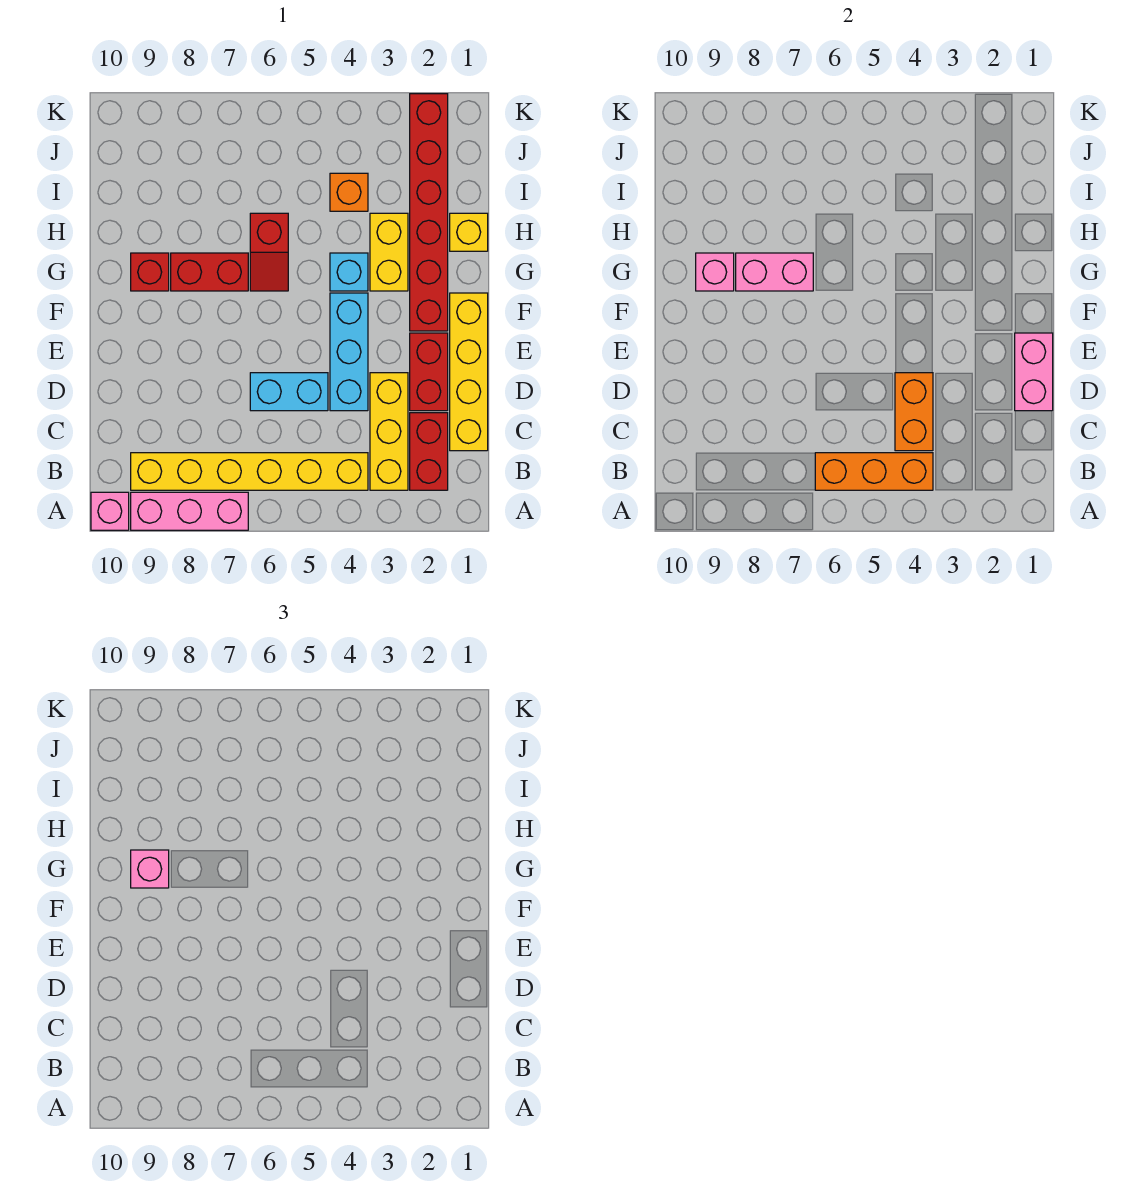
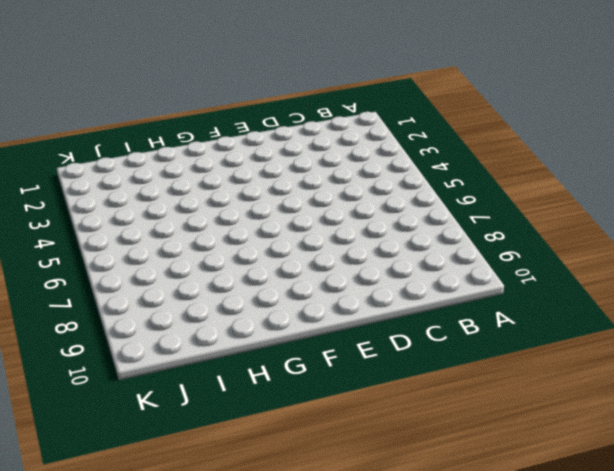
none -> pink 1x3 brick [131,492,248,530]
none -> pink 1x1 brick [91,492,129,530]
none -> red 1x2 brick [410,413,448,490]

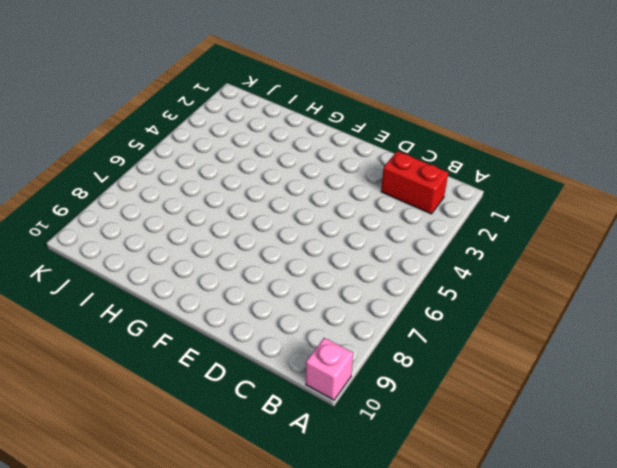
none -> pink 1x3 brick [131,492,248,530]
none -> yellow 1x3 brick [370,373,408,490]
none -> yellow 1x6 brick [131,453,368,490]

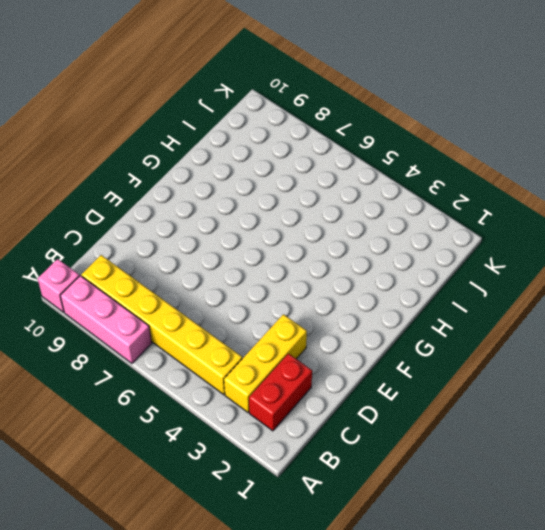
none -> yellow 1x4 brick [450,293,488,451]
none -> red 1x2 brick [410,333,448,411]
none -> cyan 1x3 brick [330,293,368,411]

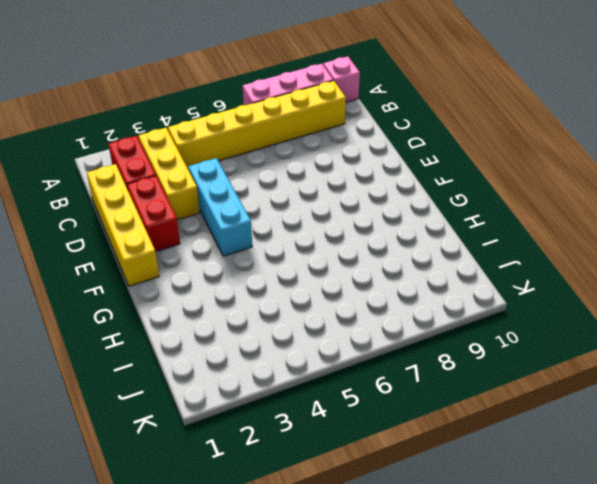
none -> cyan 1x2 brick [250,373,328,411]
none -> red 1x6 brick [410,94,448,331]
none -> yellow 1x2 brick [370,213,408,291]

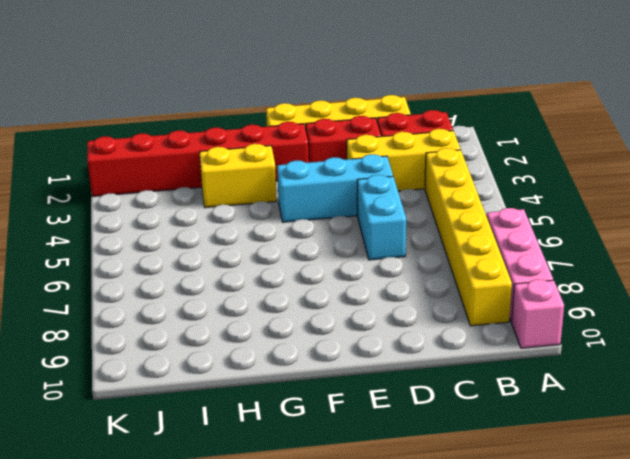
none -> cyan 1x1 brick [330,253,368,291]
none -> red 1x2 slope [250,213,288,291]
none -> red 1x2 brick [171,253,248,291]

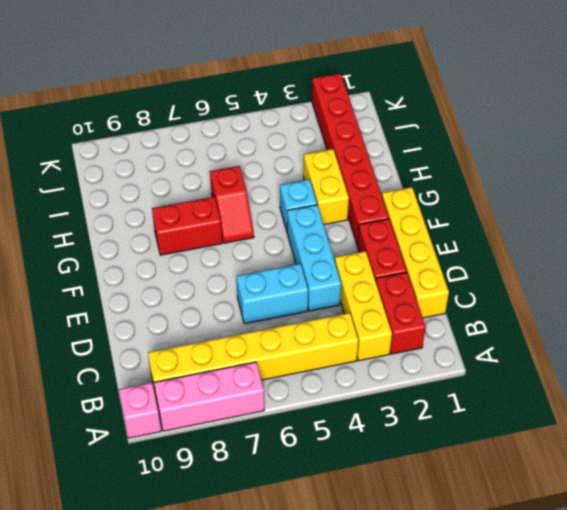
none -> red 1x1 brick [131,253,169,291]
none -> yellow 1x1 brick [450,213,488,251]
none -> orange 1x1 brick [330,173,368,211]

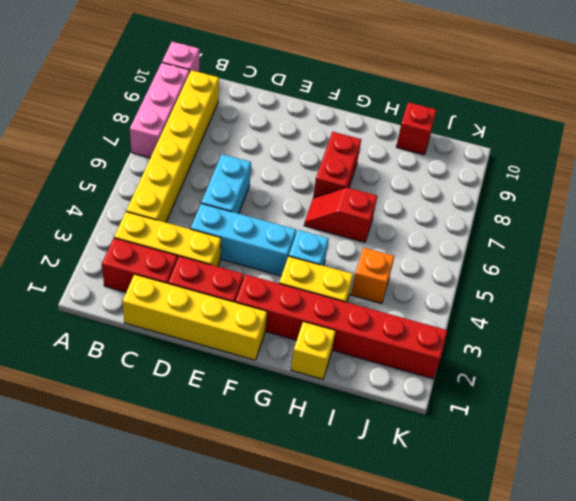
red 1x1 brick [396,102,436,155] -> red 1x1 brick moved to [131,253,169,291]
none -> orange 1x3 brick [815,453,933,490]
none -> orange 1x2 brick [895,373,933,451]
none -> pink 1x2 brick [1015,333,1053,411]

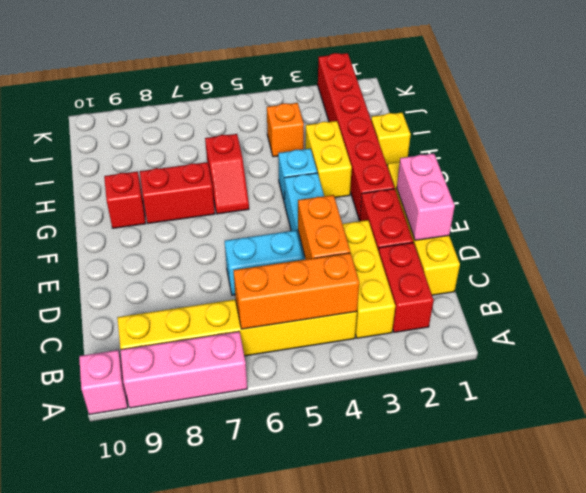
none -> pink 1x2 brick [736,253,813,291]
none -> pink 1x1 brick [696,253,734,291]
none -> pink 1x1 brick [131,850,169,888]

